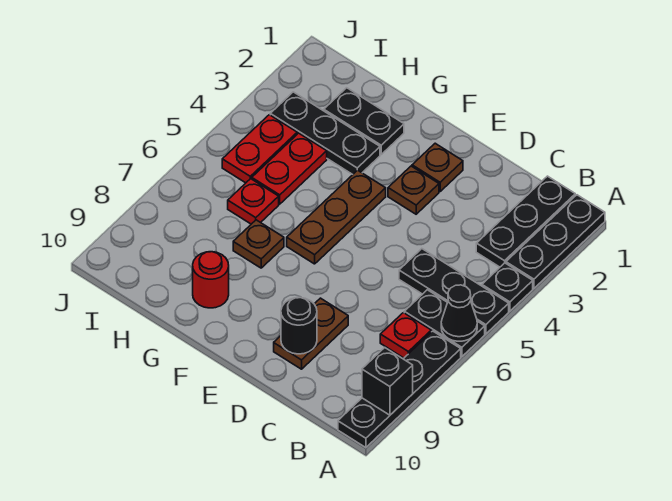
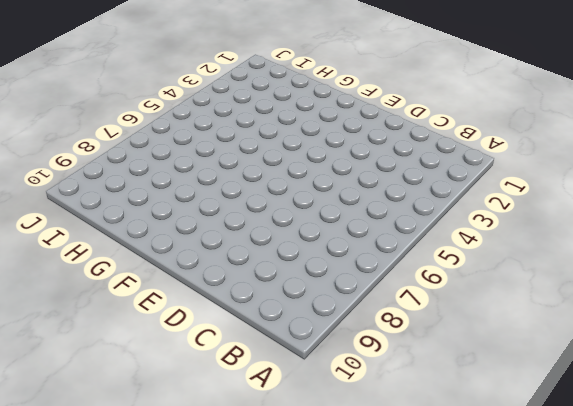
none -> black 1x3 plate [506,195,605,288]
none -> black 1x1 plate [482,263,533,311]
none -> black 1x3 plate [399,249,509,334]

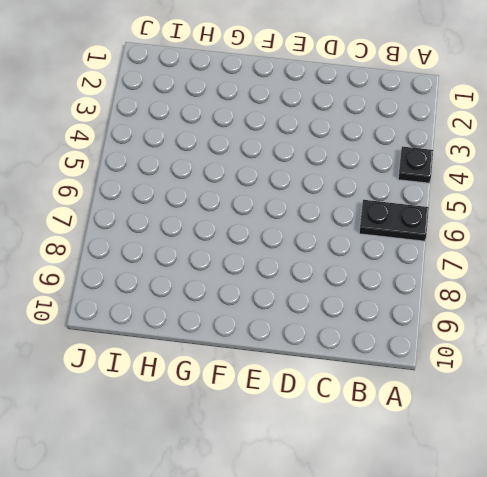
none -> black 1x3 plate [506,195,605,288]
none -> black 1x3 plate [399,249,509,334]
none -> black 1x4 plate [338,331,461,448]

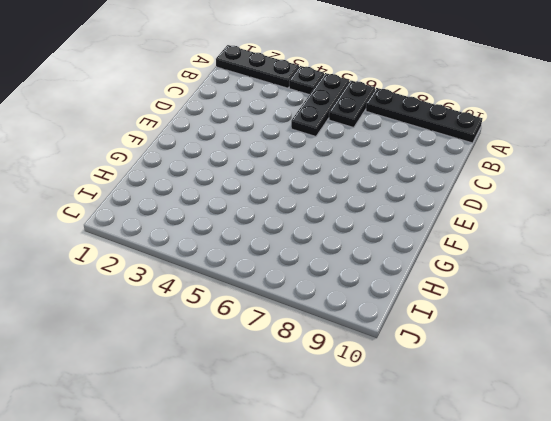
none -> black 1x3 plate [476,176,575,267]
none -> red 1x1 plate [380,313,431,358]
none -> brown 1x2 plate [274,298,348,369]

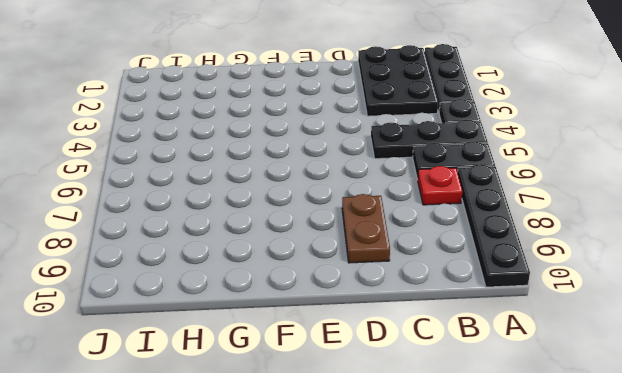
black 2x3 plate [358,45,438,116] -> black 1x3 plate [476,176,575,267]
none -> brown 1x1 plate [412,143,463,191]
none -> brown 1x1 plate [388,166,439,214]
none -> brown 1x3 plate [287,170,386,264]

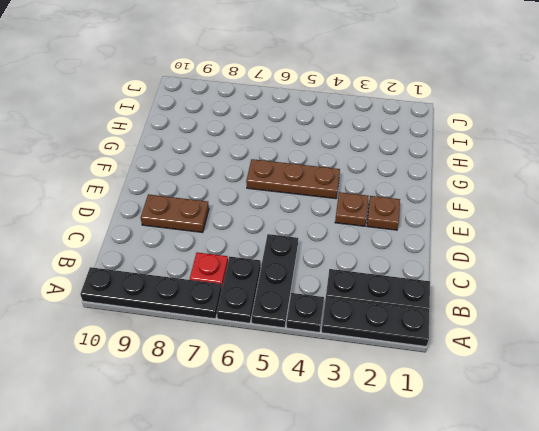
none -> black 1x2 plate [324,88,404,154]
none -> black 1x3 plate [270,92,380,174]
none -> brown 1x1 plate [233,220,284,268]

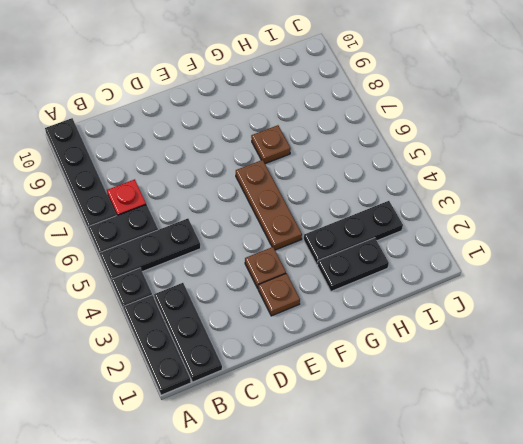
none -> brown 1x2 plate [274,298,348,369]
none -> red 1x1 round brick [193,252,229,308]
none -> red 1x2 plate [252,133,327,204]

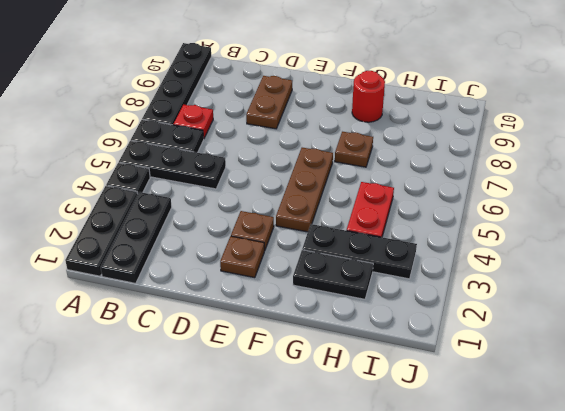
none -> red 1x1 plate [228,179,279,224]
none -> red 1x2 plate [222,115,297,183]
none -> black 1x1 cone [441,285,477,341]

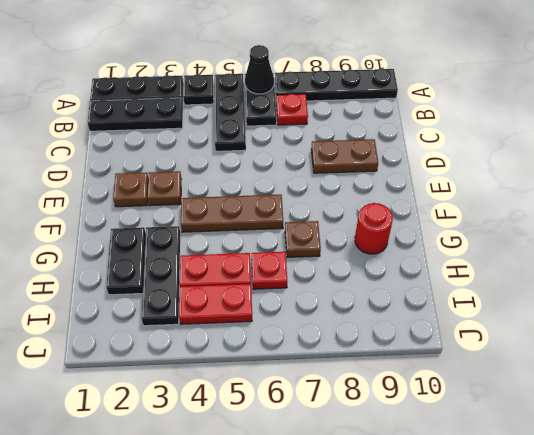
none -> black 1x1 brick [362,348,413,415]
none -> black 1x1 round brick [281,298,317,354]

